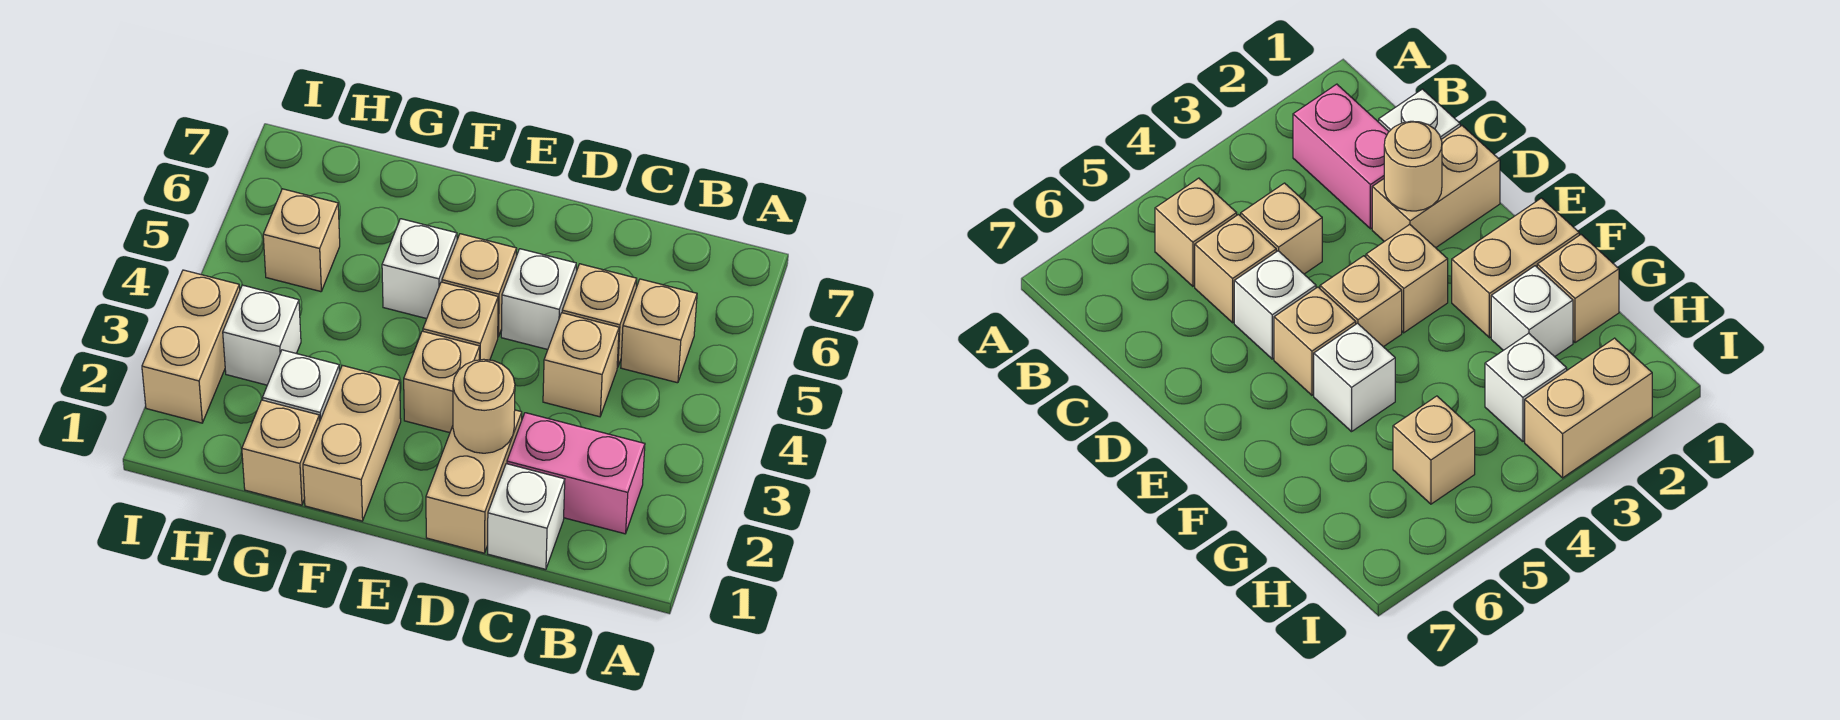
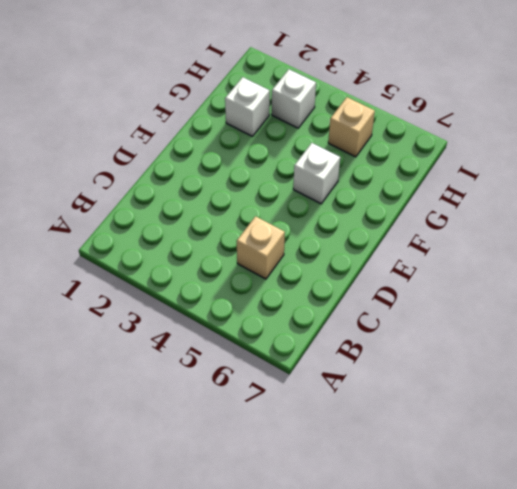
none -> pink 1x2 brick [507,413,645,534]
none -> tan 1x1 brick [621,279,697,383]
none -> white 1x1 brick [488,464,565,569]

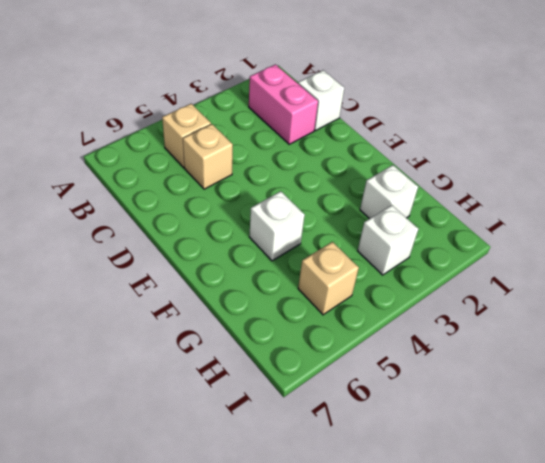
none -> tan 1x1 brick [543,313,619,417]
none -> tan 1x2 brick [426,410,522,553]
none -> white 1x1 brick [501,249,576,350]

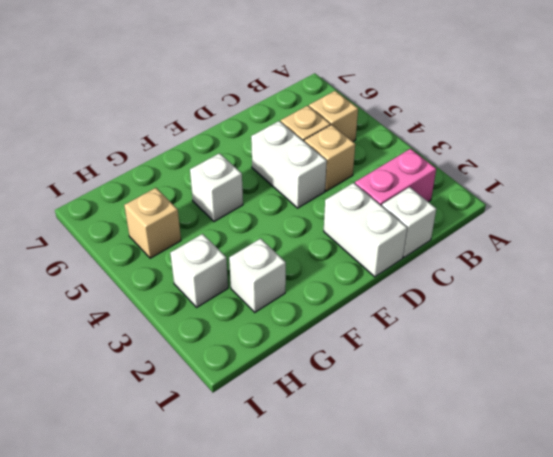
white 1x2 brick [324,183,407,277] -> tan 1x2 brick [426,410,522,553]
white 1x2 brick [251,121,327,208] -> white 1x1 brick [501,249,576,350]
none -> tan 1x1 brick [404,331,480,433]
none -> tan 1x1 brick [423,282,498,360]
none -> tan 1x1 brick [442,234,517,337]

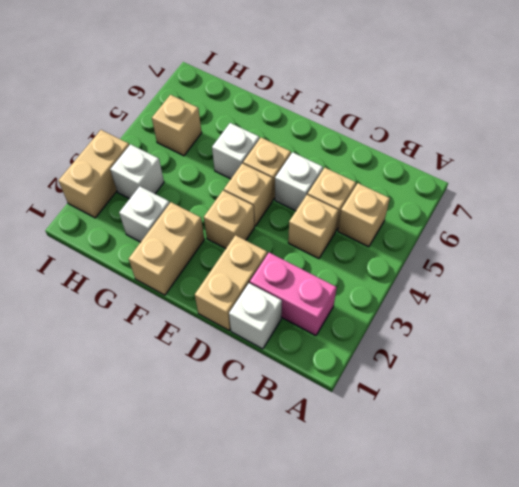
none -> tan 1x1 brick [242,400,320,505]
none -> tan 1x1 round brick [453,359,515,453]

